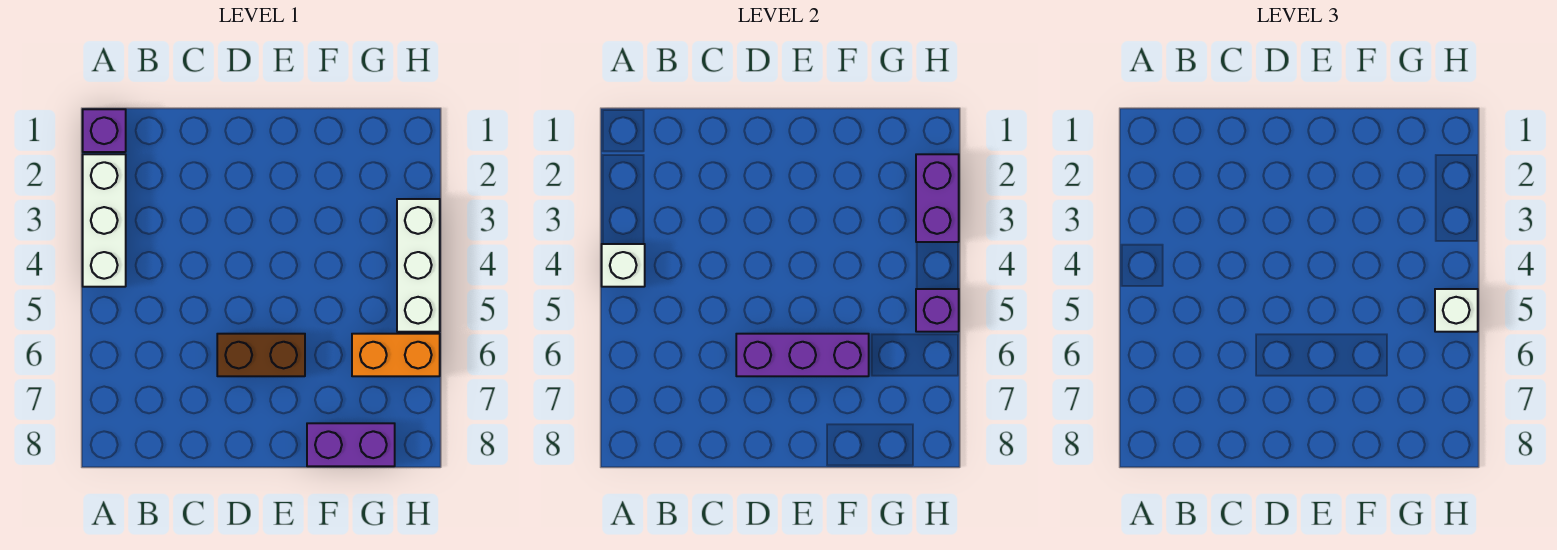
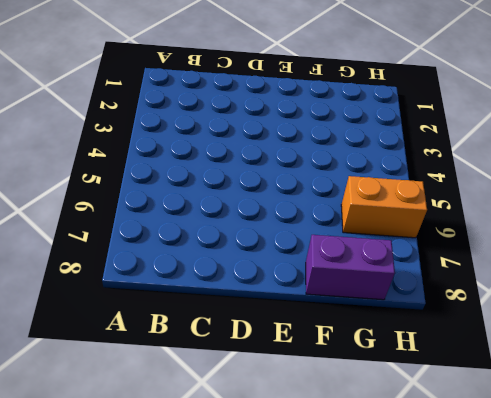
none -> purple 1x1 brick [83,109,126,152]
none -> white 1x3 brick [83,154,126,287]

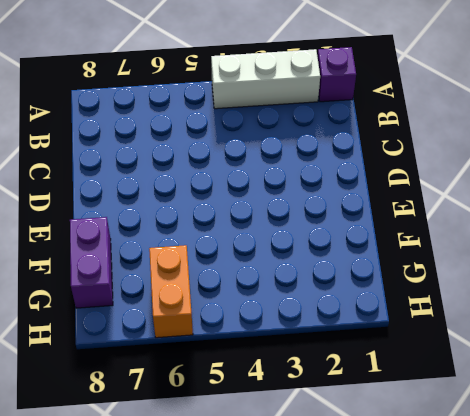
none -> brown 1x2 brick [217,334,305,376]
none -> white 1x3 brick [397,199,440,332]

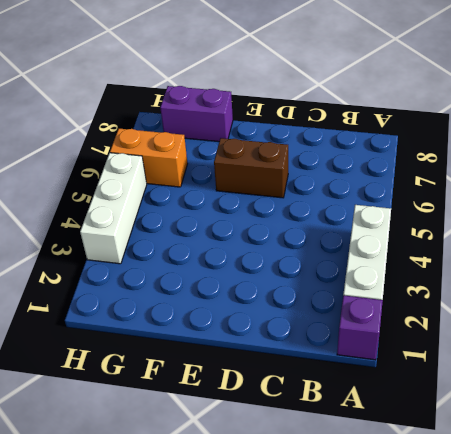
none -> white 1x1 brick [602,244,645,287]
none -> purple 1x3 brick [736,334,869,376]

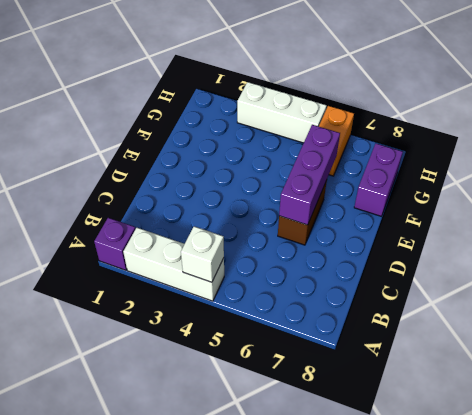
none -> purple 1x2 brick [916,154,959,242]
none -> purple 1x1 brick [916,289,959,332]

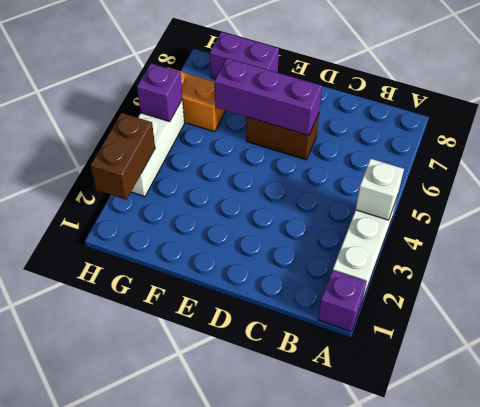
brown 1x2 brick [91,113,155,200] -> purple 1x2 brick [916,154,959,242]
none -> white 1x1 brick [1435,289,1478,332]

